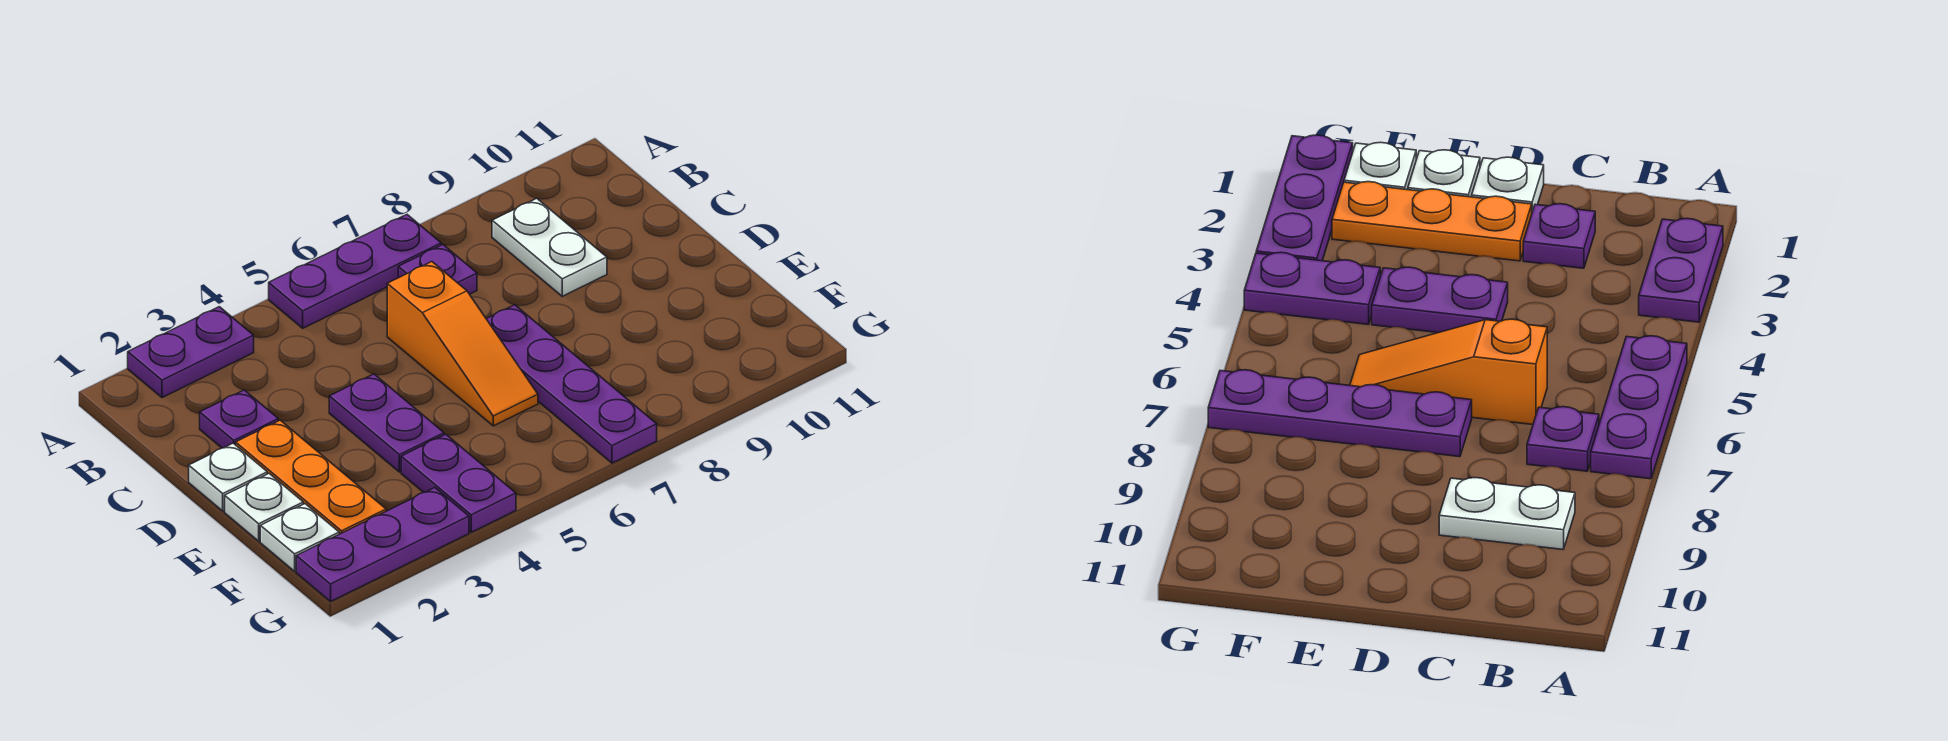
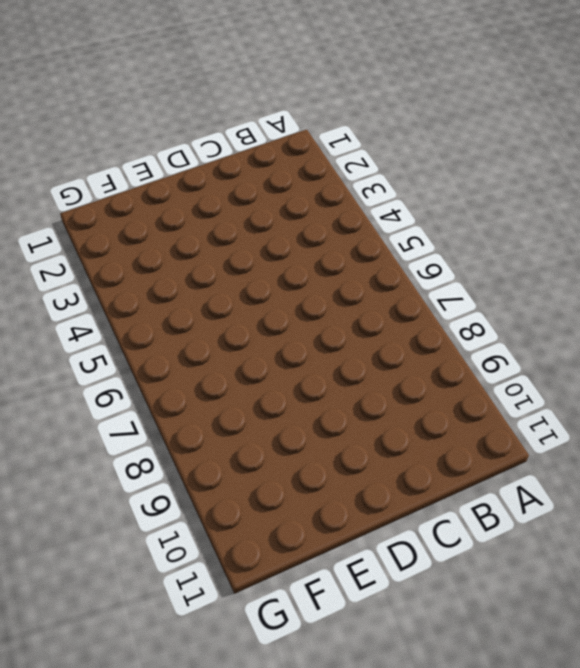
none -> purple 1x2 plate [128,307,254,398]
none -> purple 1x3 plate [269,215,441,328]
none -> purple 1x1 plate [398,245,477,294]

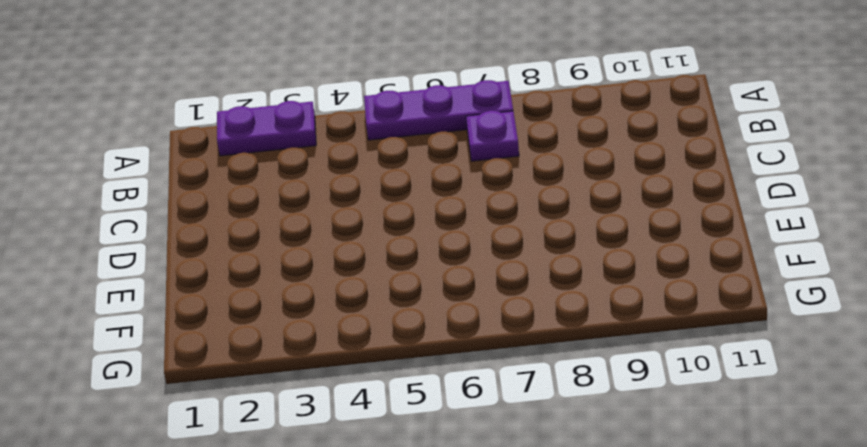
none -> white 1x2 plate [492,198,607,296]
none -> purple 1x1 plate [200,390,278,448]
none -> orange 1x3 slope [387,262,538,426]

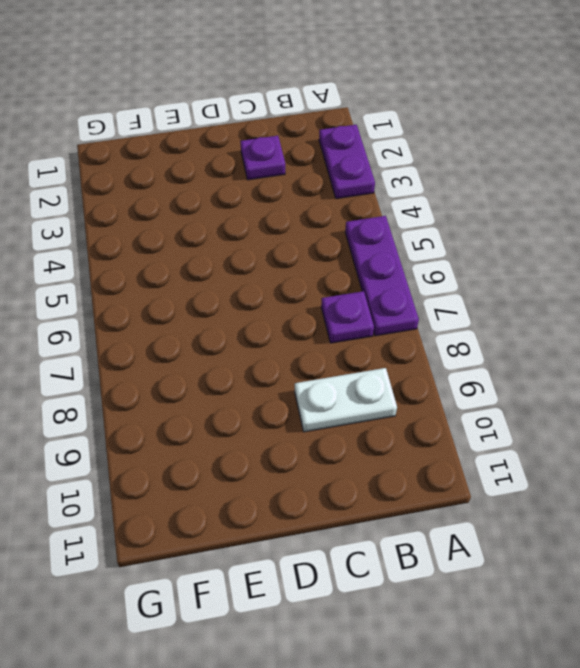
none -> orange 1x3 slope [387,262,538,426]
none -> white 1x1 plate [189,443,267,511]
none -> orange 1x3 plate [236,420,386,534]

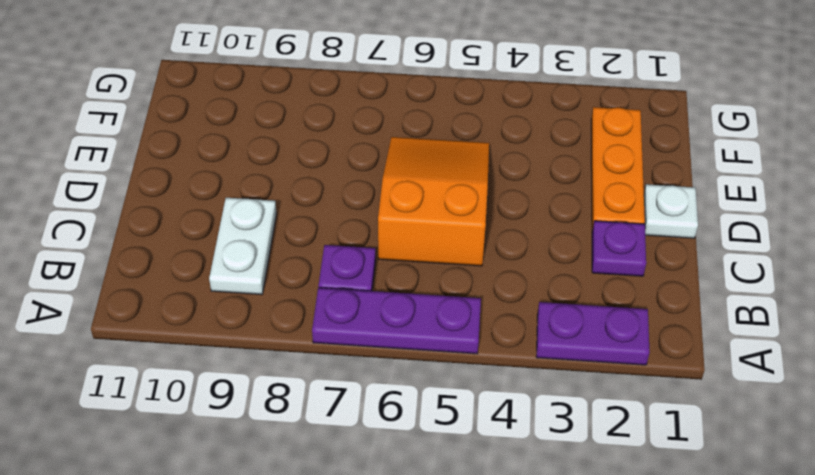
orange 2x3 slope [378,137,489,266] -> orange 1x3 slope [387,262,538,426]
none -> purple 1x2 plate [329,374,444,472]
none -> purple 1x4 plate [487,305,657,463]
none -> white 1x1 plate [225,474,303,541]

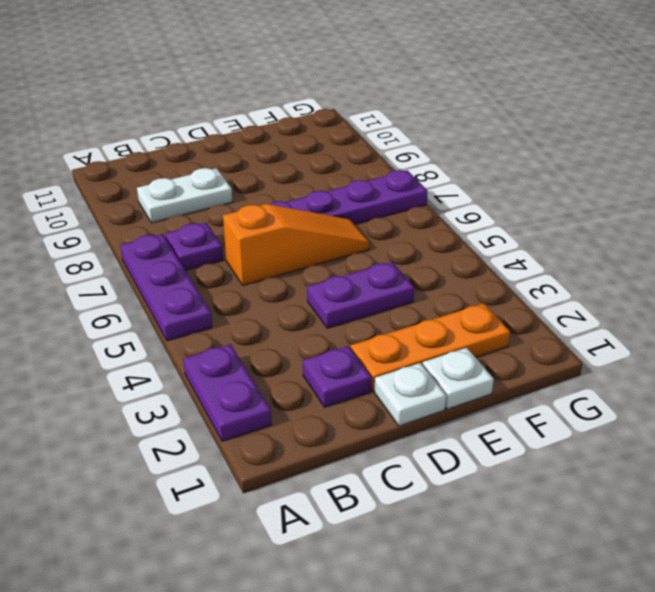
none -> white 1x1 plate [260,504,339,571]
none -> purple 1x2 plate [401,434,516,532]
none -> purple 1x3 plate [296,488,469,602]

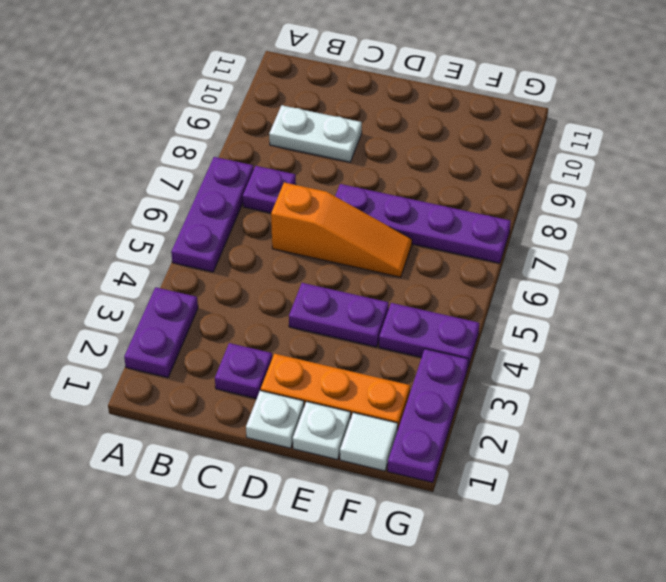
white 1x1 tile [340,413,398,471] -> white 1x1 plate [260,504,339,571]

